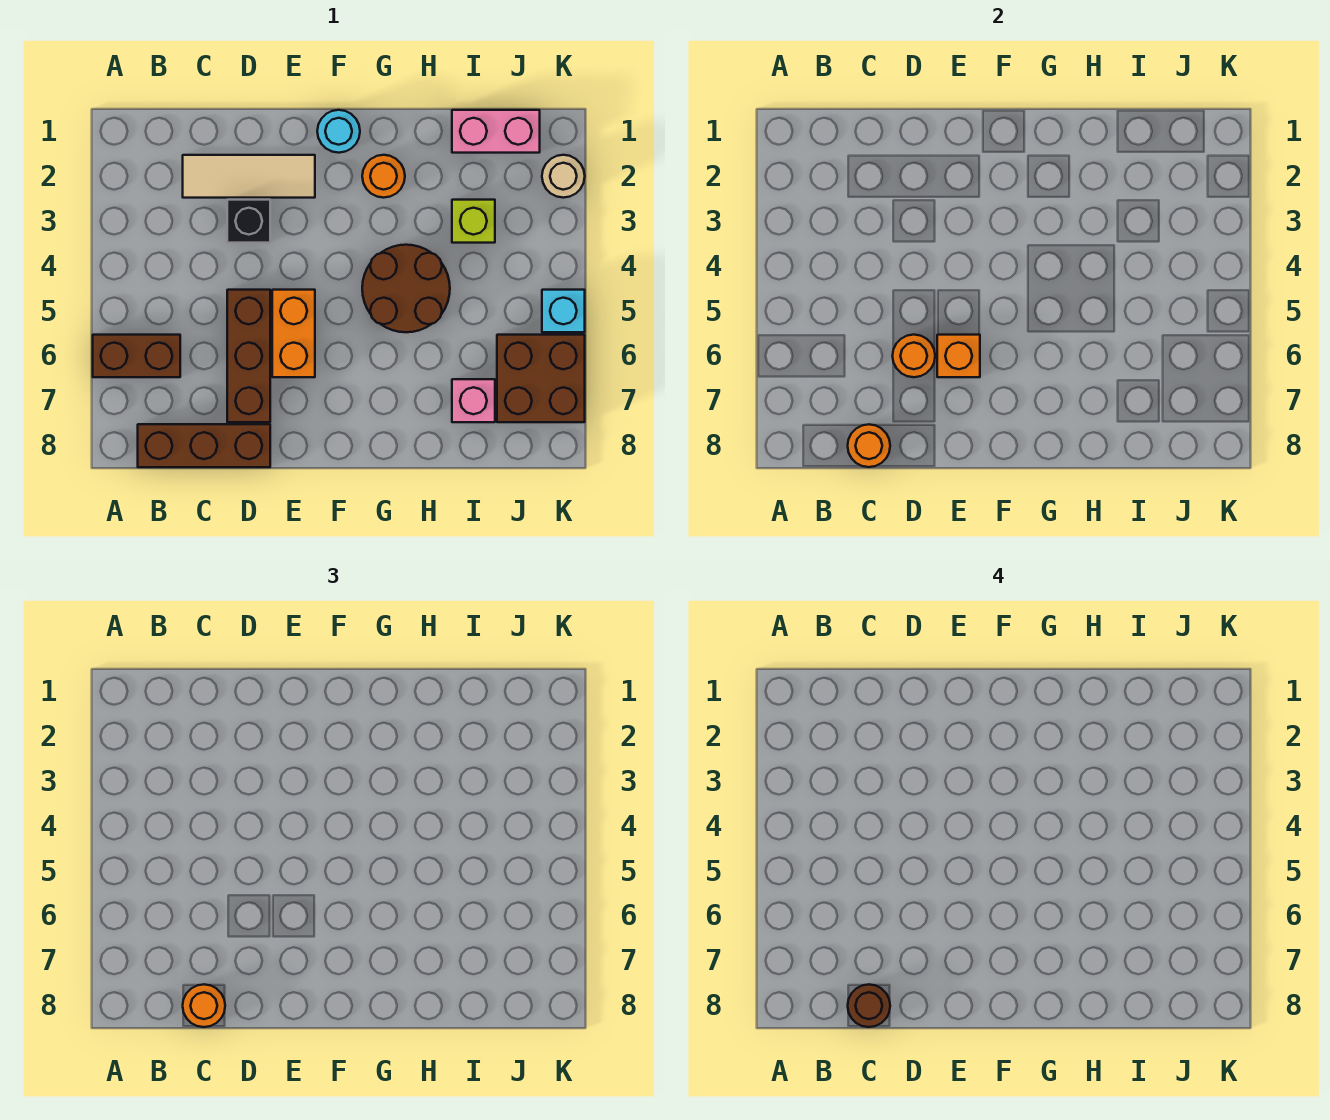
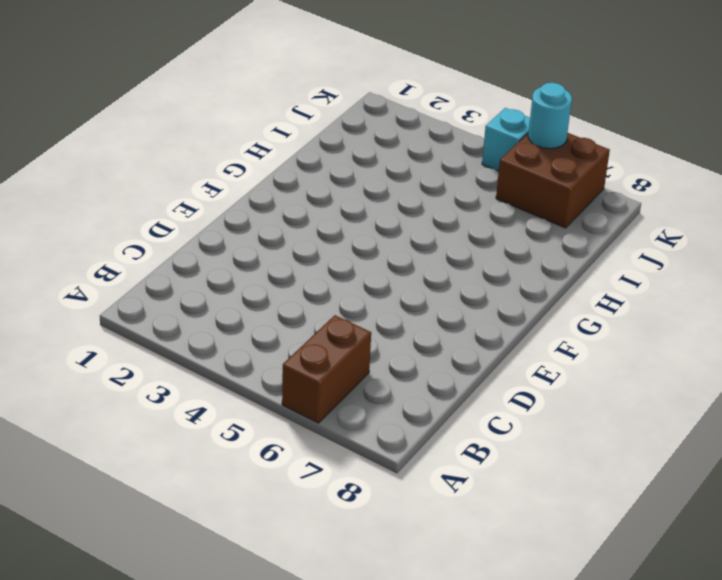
cyan 1x1 round brick [528,83,572,149] -> cyan 1x1 round brick moved to [317,110,360,153]
none -> brown 1x3 brick [138,424,270,467]
none -> tan 1x3 tile [183,155,315,198]
none -> black 1x1 brick [227,200,270,243]

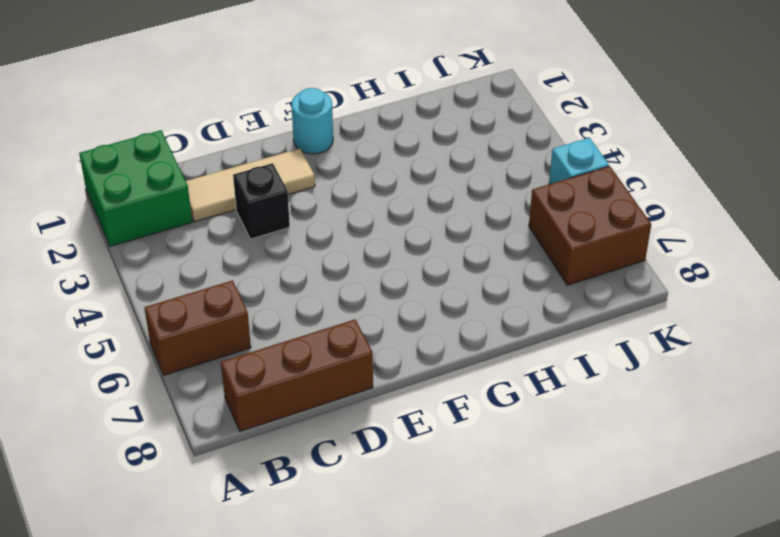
green 2x2 brick [79,130,192,246] -> none
none -> brown 1x3 brick [227,290,270,422]
none -> orange 1x2 brick [272,290,315,377]
none -> orange 1x1 round brick [362,155,405,198]

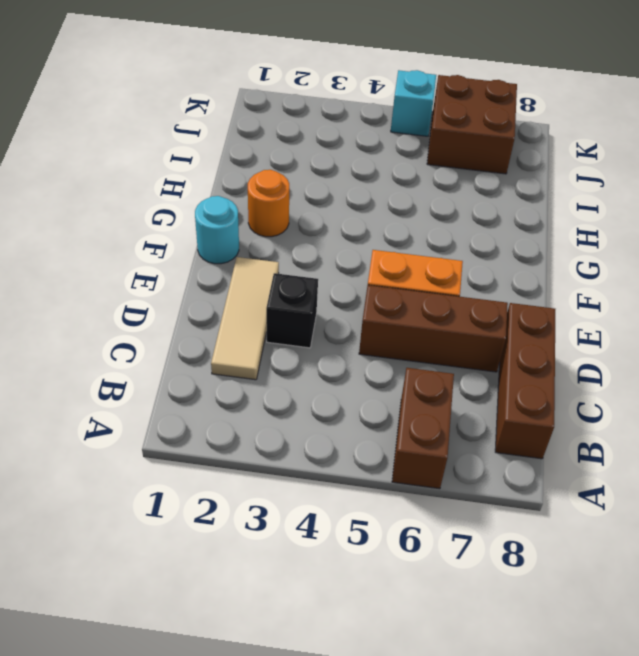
none -> brown 2x2 round brick [362,245,450,332]
none -> pink 1x2 brick [452,110,540,153]
none -> lime 1x1 brick [452,200,495,243]

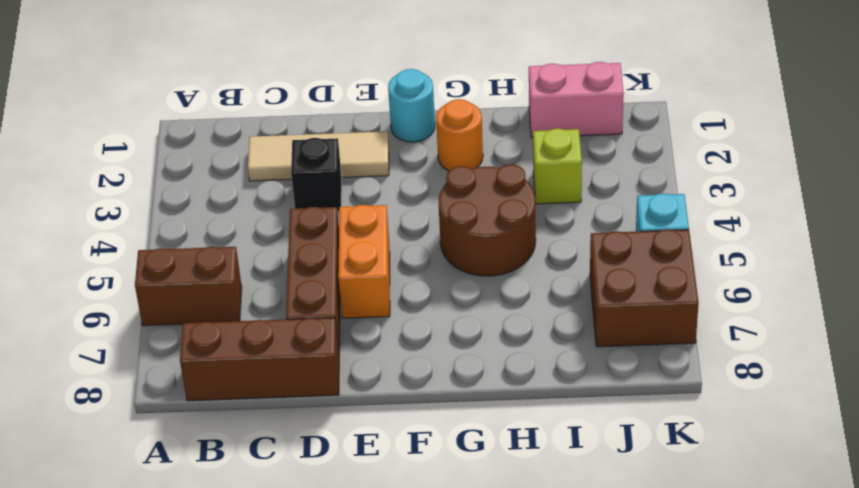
none -> pink 1x1 brick [452,379,495,422]
none -> tan 1x1 round brick [542,155,585,198]
none -> orange 1x1 round brick [848,424,890,467]

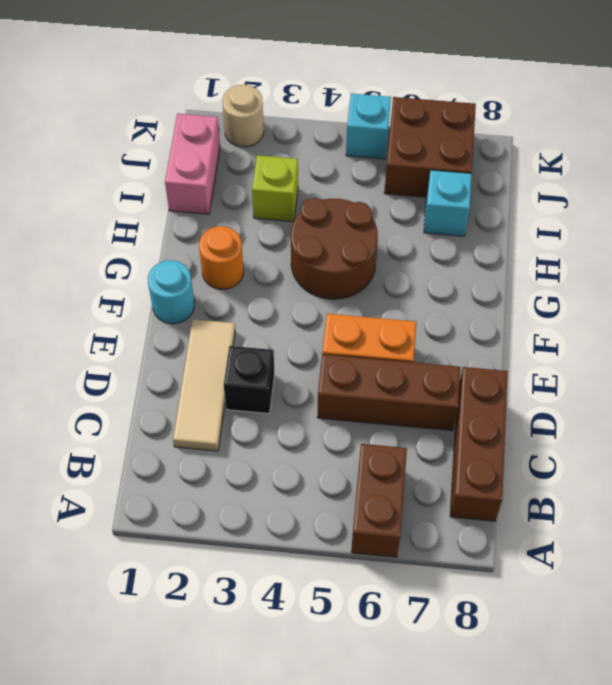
cyan 1x1 brick [424,170,472,236] -> pink 1x1 brick [452,379,495,422]
none -> orange 1x1 round brick [848,424,890,467]
none -> orange 1x1 round brick [893,335,935,377]
none -> orange 1x1 brick [937,335,980,377]

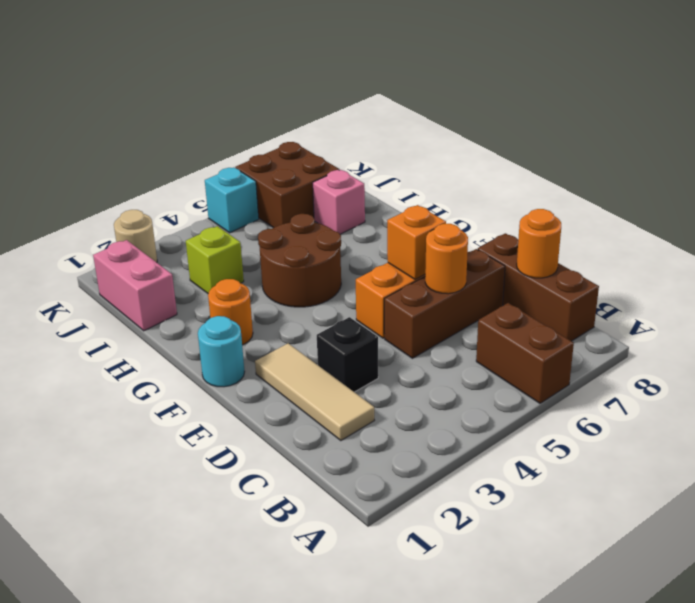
none -> orange 1x1 round brick [183,984,225,1027]
none -> brown 1x1 round brick [848,984,890,1027]

